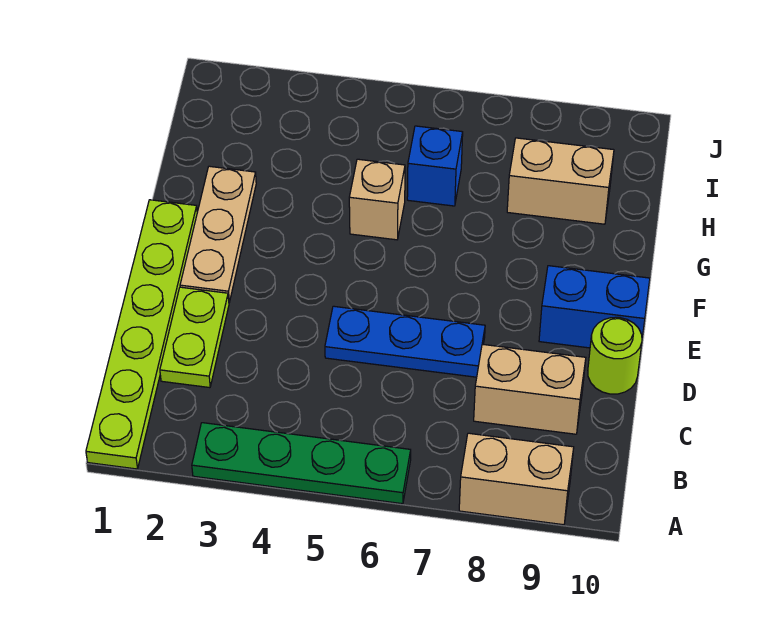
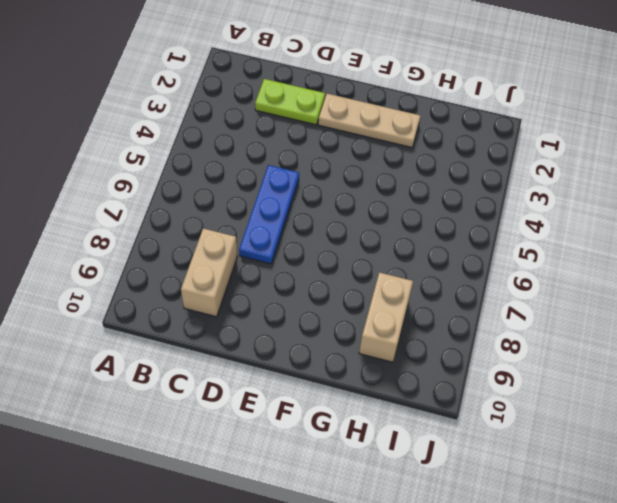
none -> lime 1x6 plate [86,200,197,469]
none -> green 1x4 plate [192,423,411,504]
none -> tan 1x2 brick [459,433,574,525]

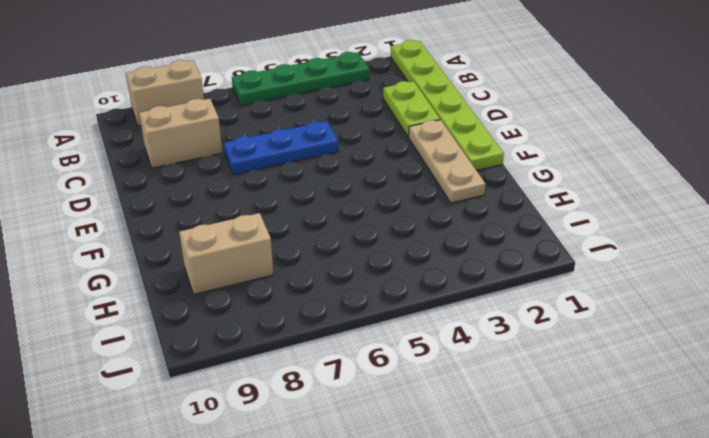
none -> lime 1x1 round brick [588,317,642,394]
none -> blue 1x2 brick [539,266,650,348]
none -> tan 1x1 brick [349,159,405,240]

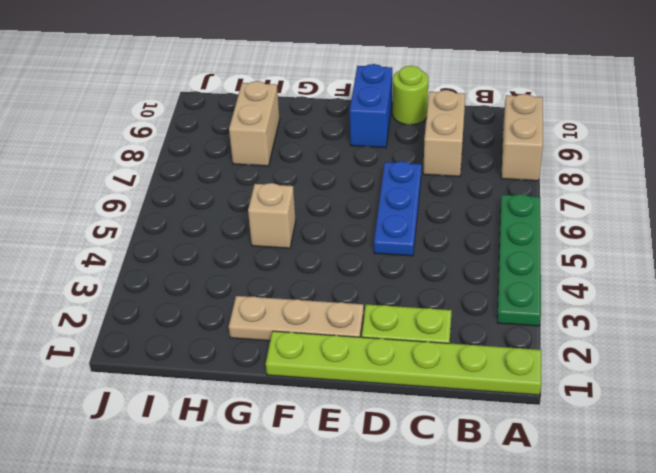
none -> blue 1x1 brick [407,126,463,206]

